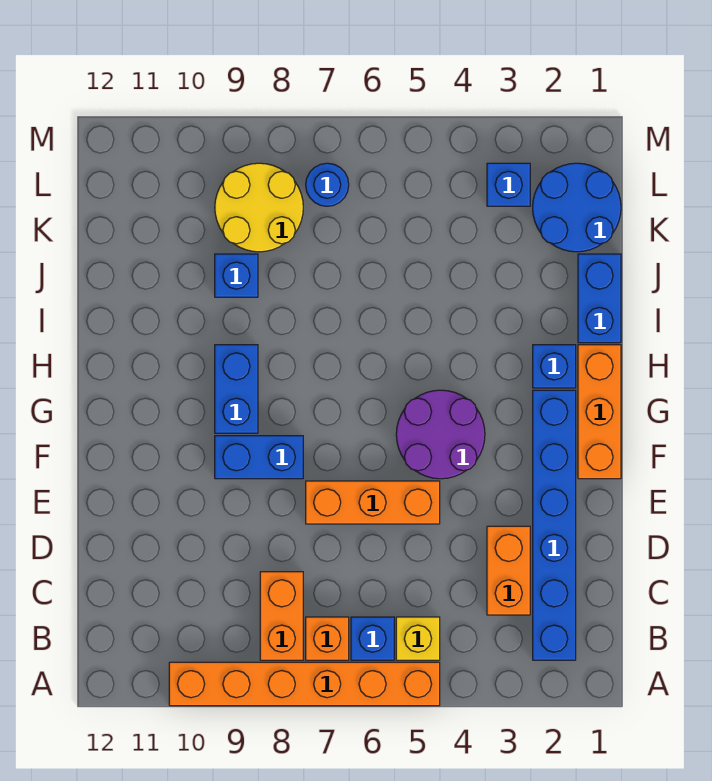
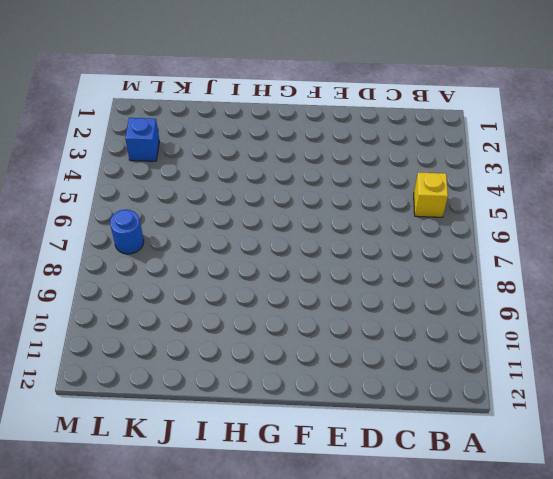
none -> orange 1x6 brick [169,662,440,706]
none -> blue 1x6 brick [533,390,576,660]
none -> blue 1x1 brick [351,617,394,660]

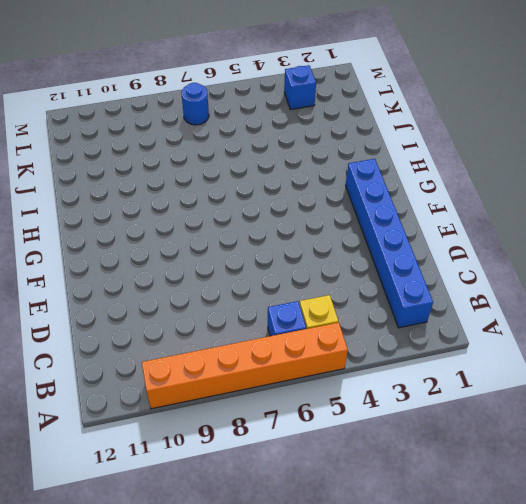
none -> orange 1x1 brick [306,617,349,660]
none -> orange 1x2 brick [260,572,303,660]
none -> orange 1x2 brick [487,526,530,615]

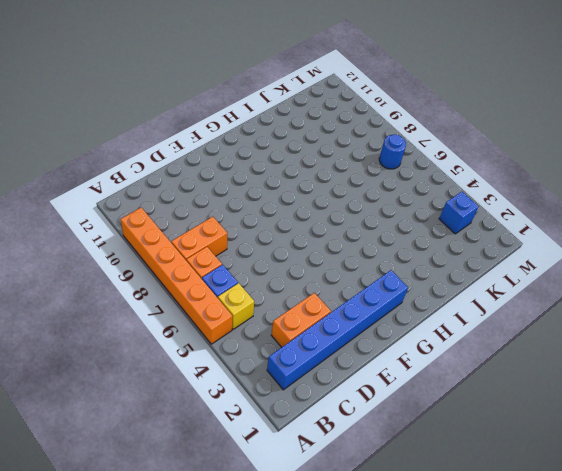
none -> orange 1x3 brick [306,481,440,524]
none -> orange 1x3 brick [578,345,621,479]
none -> purple 2x2 round brick [396,390,485,479]

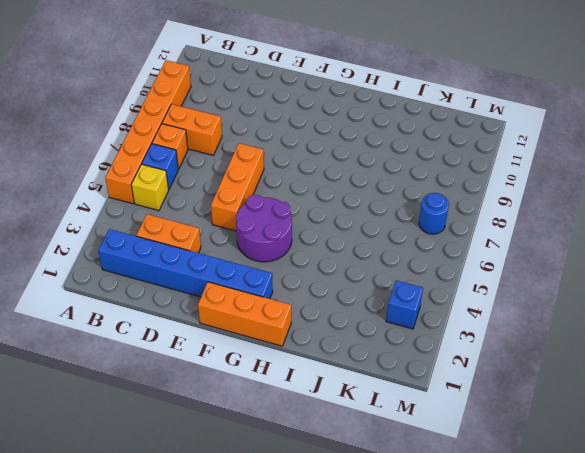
none -> blue 1x2 brick [215,436,303,479]
none -> blue 1x2 brick [215,345,258,433]
none -> blue 1x1 brick [533,345,576,388]

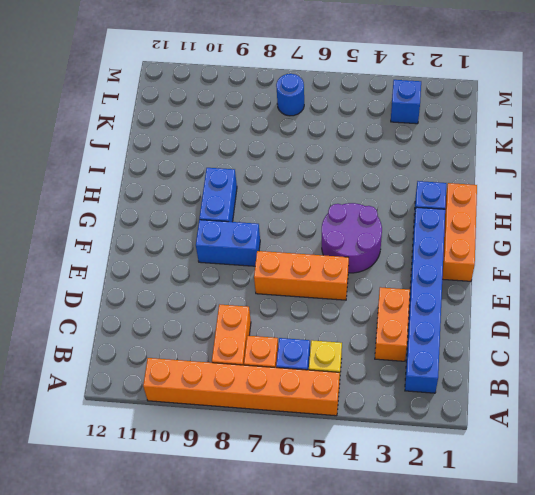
none -> blue 1x2 brick [578,254,621,343]
none -> blue 1x1 brick [215,254,258,297]
none -> blue 2x2 round brick [533,163,621,252]

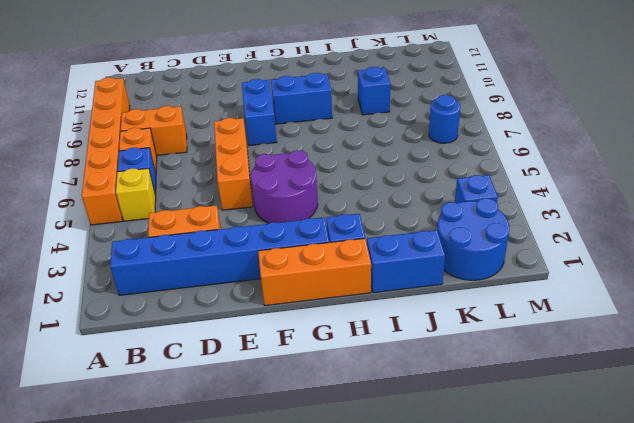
none -> yellow 2x2 round brick [215,163,303,252]

